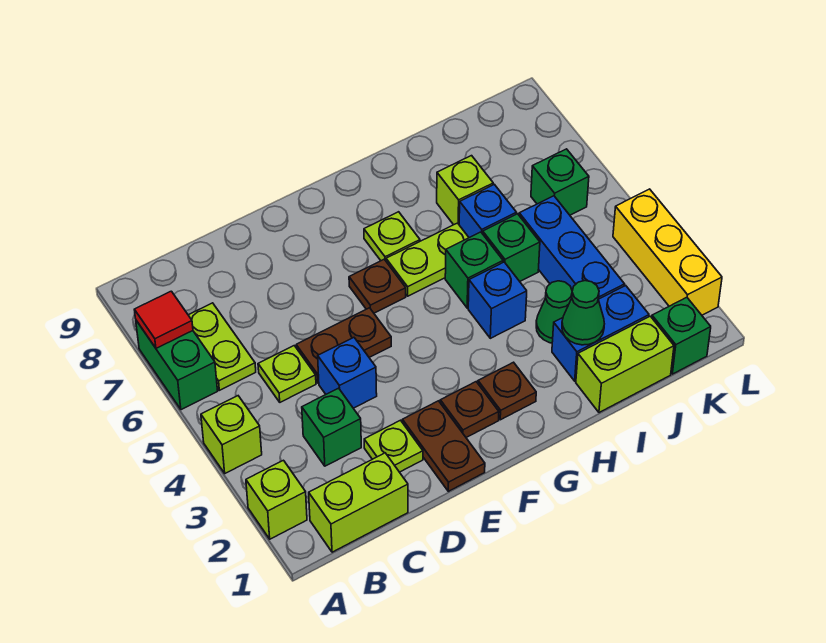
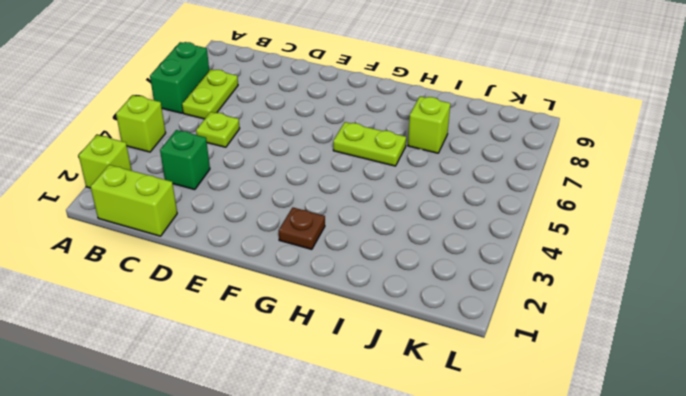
none -> lime 1x1 plate [364,420,423,472]
none -> blue 1x1 brick [318,338,377,408]
none -> brown 1x2 plate [296,308,391,383]
none -> brown 1x2 plate [402,401,485,491]

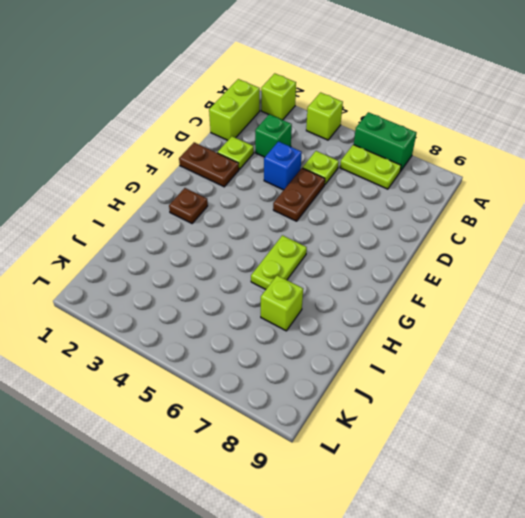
none -> brown 1x1 plate [440,382,499,438]
none -> brown 1x1 plate [349,259,406,313]
none -> lime 1x1 plate [364,212,420,261]
none -> blue 1x1 brick [468,262,527,338]

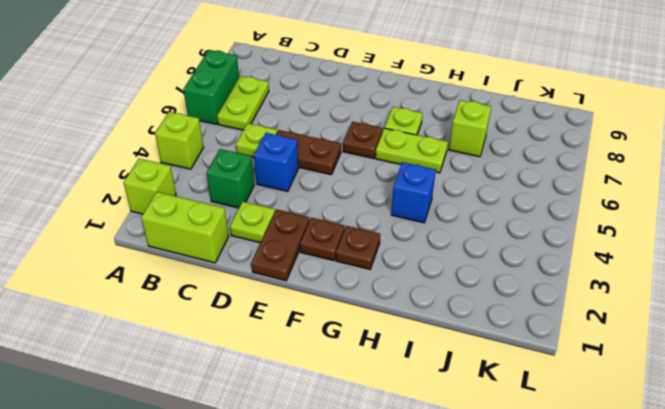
none -> green 1x1 brick [445,232,503,308]
none -> lime 1x2 brick [576,316,674,413]
none -> blue 1x2 brick [552,286,649,381]
none -> green 1x1 cone [536,281,572,343]

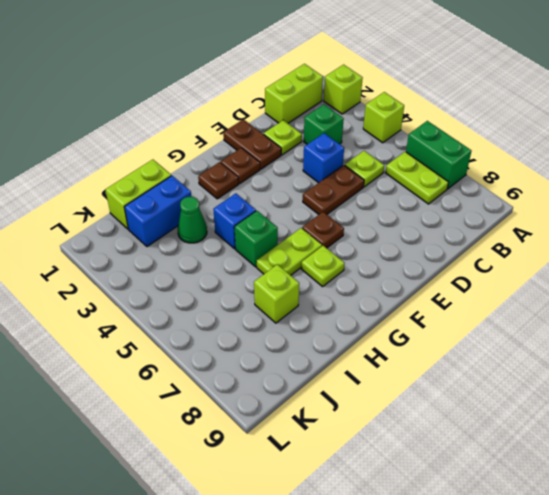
none -> green 1x1 brick [483,214,540,281]
none -> blue 1x1 brick [459,184,516,238]
none -> blue 1x3 brick [519,196,625,299]
none -> green 1x1 brick [652,297,711,374]

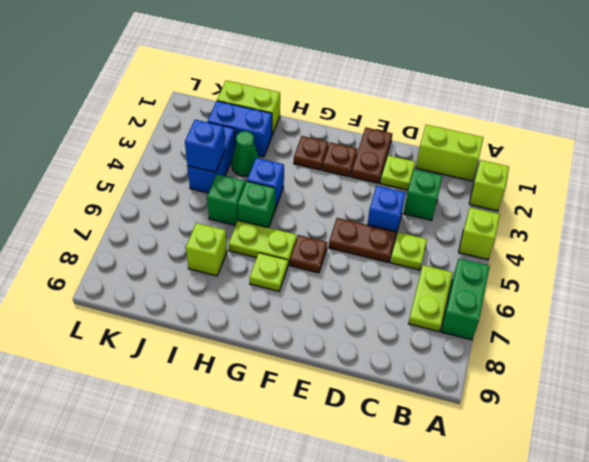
blue 1x2 brick [187,126,235,193] -> blue 1x3 brick [519,196,625,299]
blue 1x1 brick [185,120,225,172] -> blue 1x1 brick moved to [459,184,516,238]
none -> green 1x1 brick [652,297,711,374]
none -> green 1x1 brick [531,149,589,215]
none -> yellow 1x3 brick [613,189,722,315]
none -> red 1x1 tile [134,291,193,348]

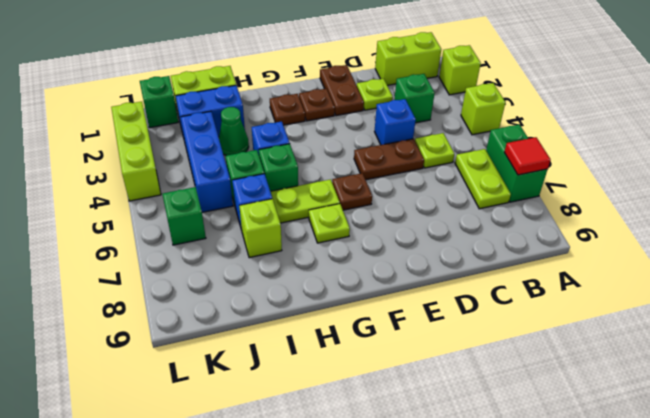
lime 1x3 brick [111,102,161,201] -> yellow 1x3 brick [613,189,722,315]
none -> green 1x1 cone [562,281,604,345]

